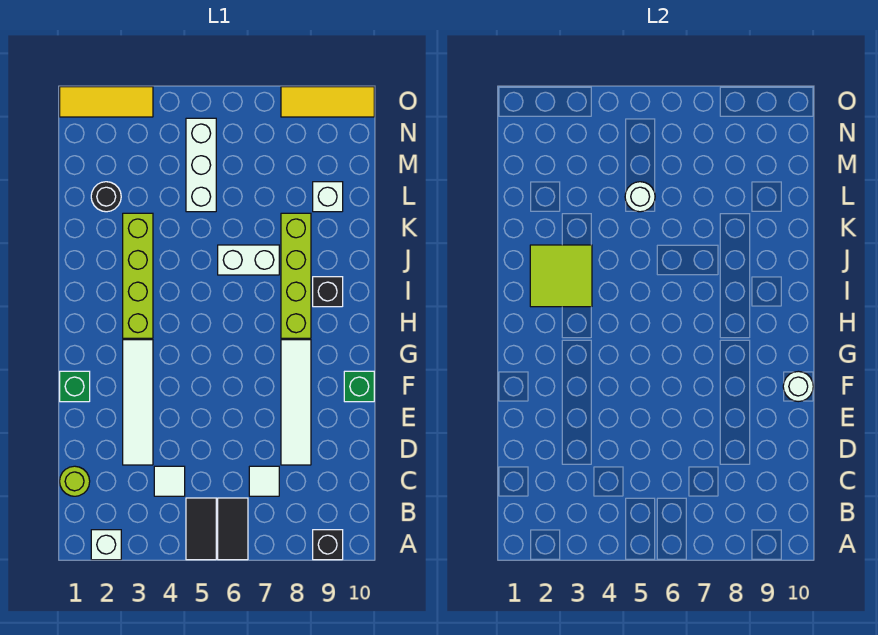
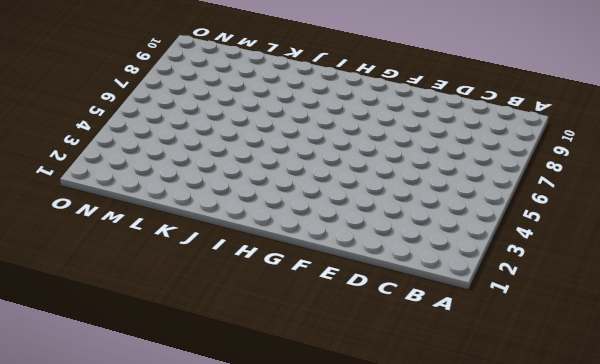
none -> white 1x1 brick [91,530,121,560]
none -> black 1x2 tile [186,498,216,560]
none -> black 1x2 tile [218,498,248,560]

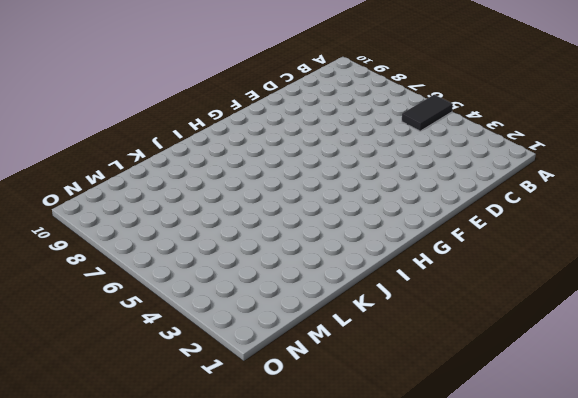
none -> white 1x1 brick [91,530,121,560]
none -> black 1x2 tile [218,498,248,560]
none -> black 1x1 brick [313,530,343,560]

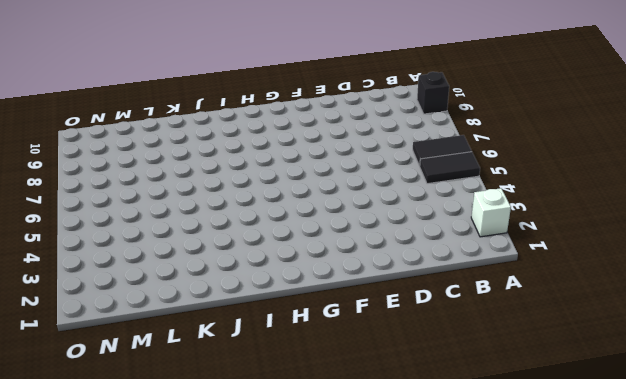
none -> lime 1x1 round brick [60,466,90,496]
none -> white 1x1 tile [154,466,185,496]
none -> white 1x1 tile [249,466,279,496]

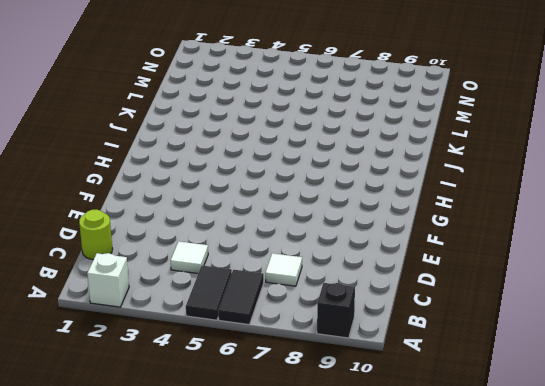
none -> white 1x4 tile [123,340,153,465]
none -> white 1x4 tile [281,340,311,465]
none -> green 1x1 brick [60,371,90,402]

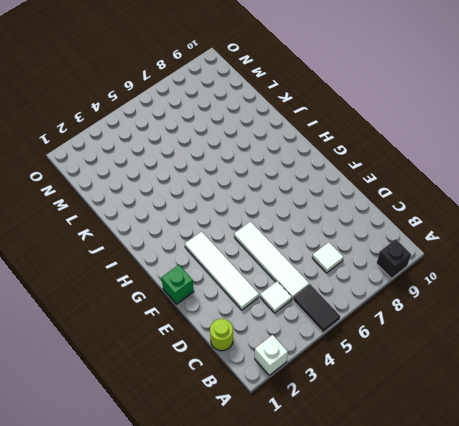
white 1x4 tile [234,222,309,299] -> white 1x4 tile moved to [281,340,311,465]
none -> black 1x2 tile [218,498,248,560]
none -> green 1x1 brick [344,371,374,402]
none -> lime 1x4 brick [123,213,153,338]

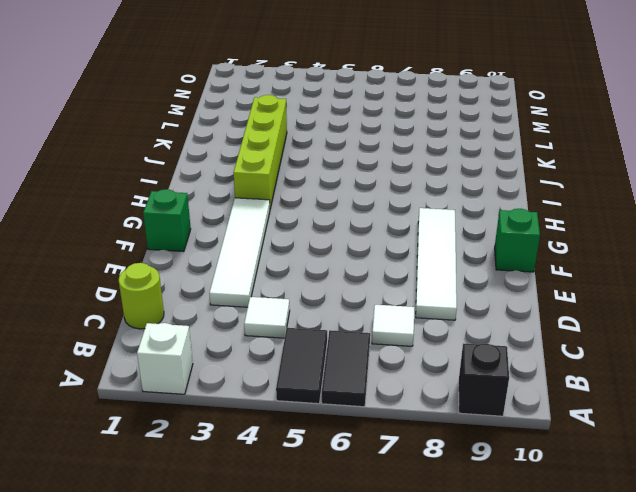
none -> lime 1x4 brick [281,213,311,338]
none -> black 1x1 brick [313,277,343,307]
none -> white 1x2 brick [218,245,279,275]

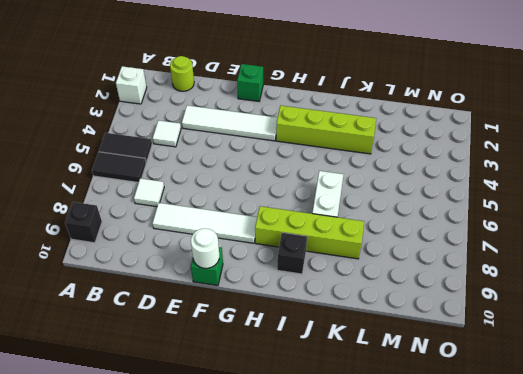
none -> black 1x1 round brick [91,182,121,212]
none -> white 1x3 brick [186,118,216,212]
none -> white 1x1 brick [313,182,343,212]

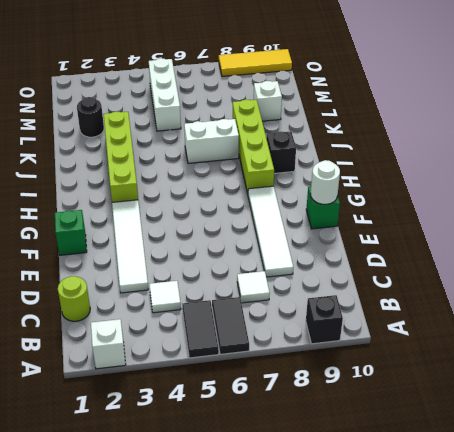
none -> yellow 1x3 tile [60,87,153,117]
none -> lime 2x2 tile [530,245,592,307]
none -> white 1x1 round brick [625,182,655,212]

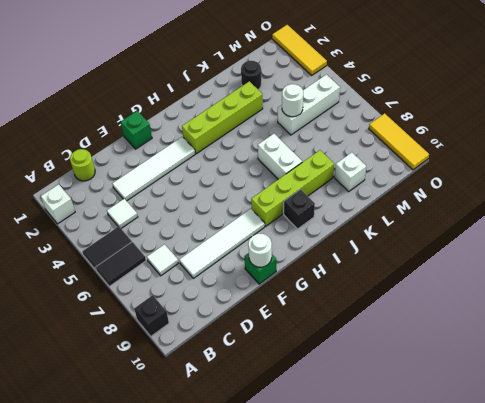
none -> lime 2x2 tile [530,245,592,307]

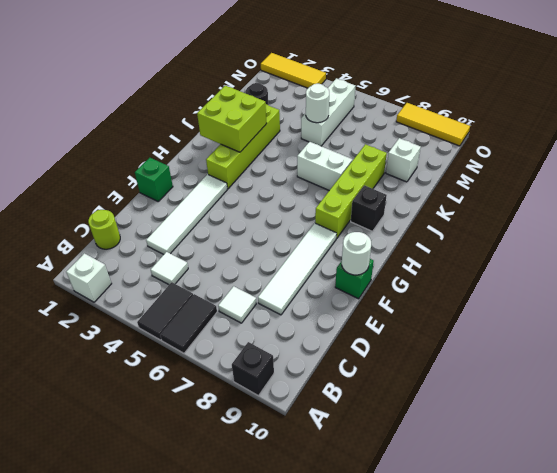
lime 2x2 brick [197,86,267,152] -> lime 2x2 tile [530,245,592,307]

